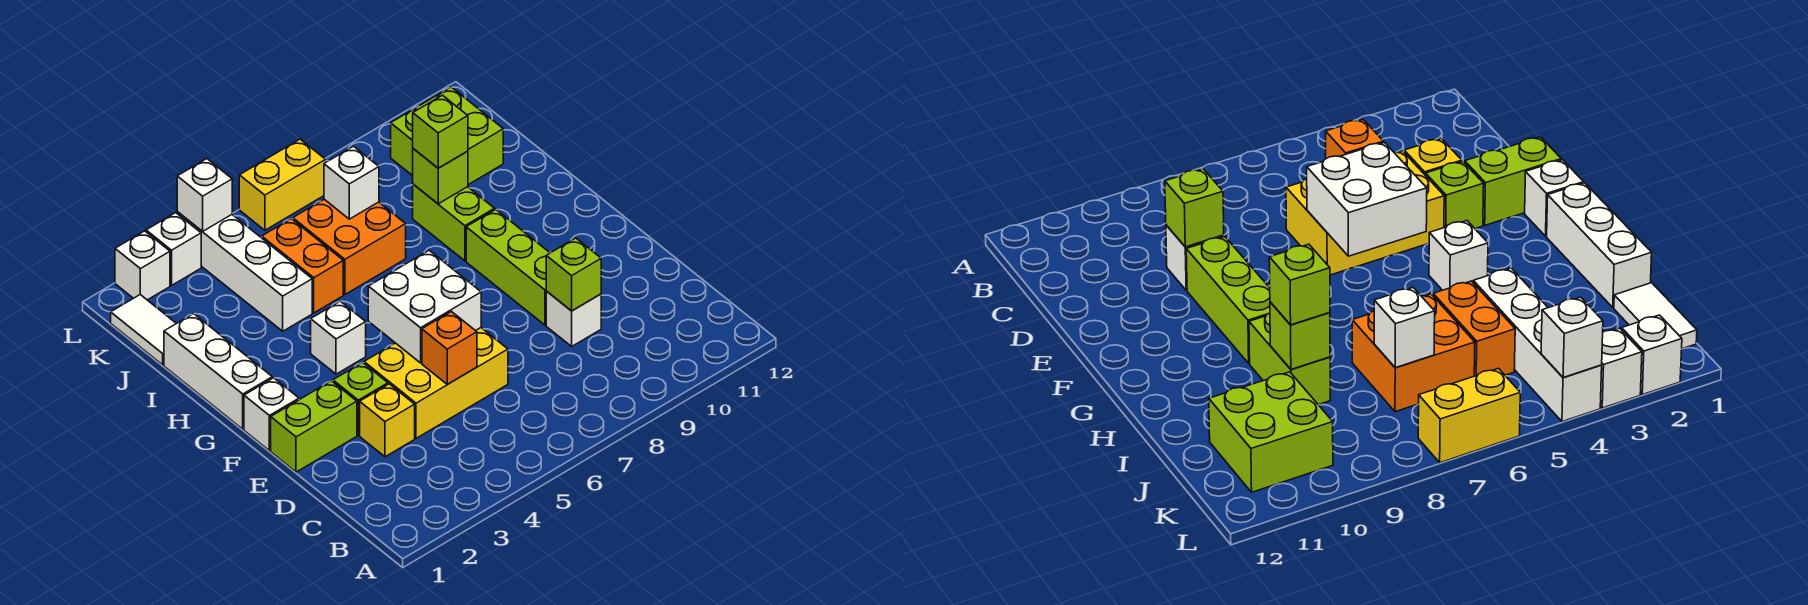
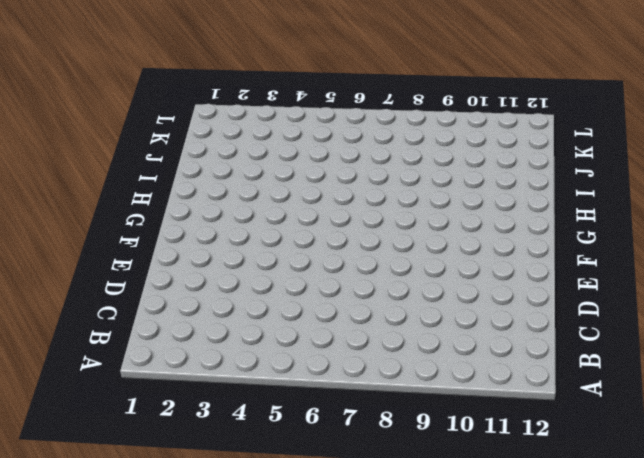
none -> yellow 1x1 brick [360,384,415,457]
none -> yellow 2x3 brick [364,328,508,438]
none -> white 1x1 brick [546,291,601,346]

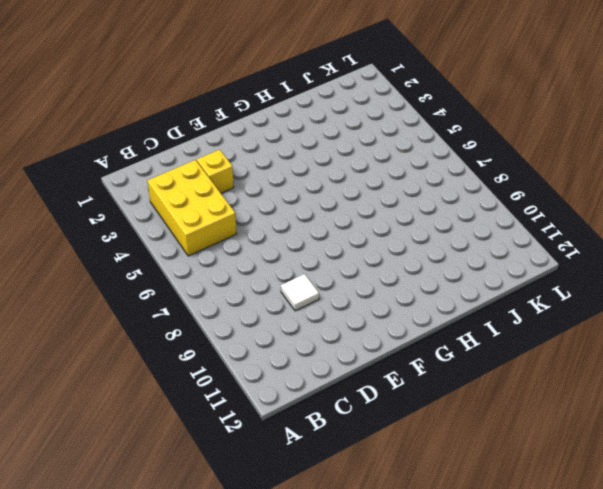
yellow 2x3 brick [148,160,237,256] -> yellow 2x3 brick moved to [364,328,508,438]
white 1x1 tile [281,274,319,311] -> white 1x1 brick [546,291,601,346]
none -> lime 1x2 brick [271,381,357,472]
none -> lime 1x1 brick [333,363,388,435]
none -> lime 1x3 brick [466,210,550,325]

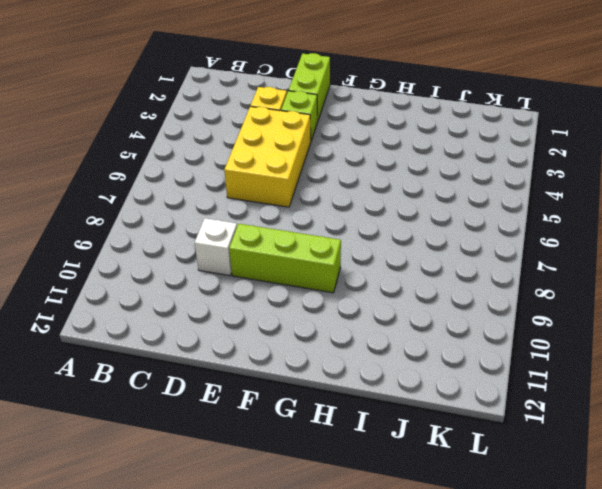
none -> white 1x1 brick [244,378,299,451]
none -> white 1x3 brick [164,314,272,429]
none -> white 1x1 brick [311,301,366,374]

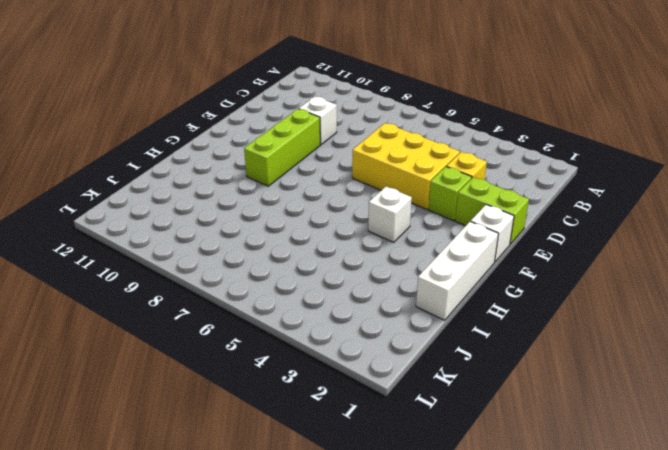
none -> lime 1x2 brick [413,184,495,261]
none -> white 1x4 brick [177,212,312,331]
none -> orange 1x2 brick [262,219,343,313]

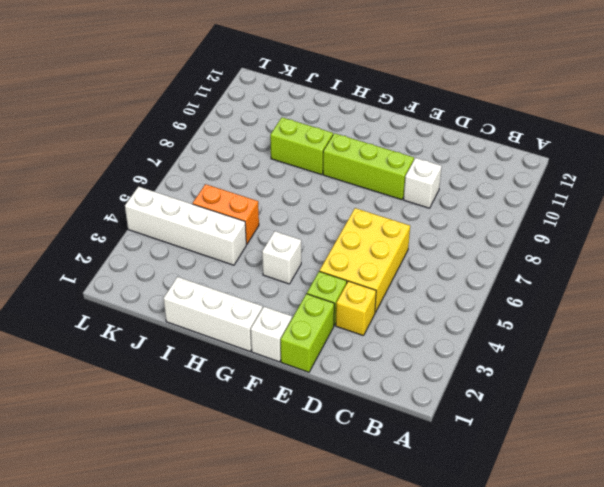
none -> orange 2x2 brick [293,199,406,294]
none -> white 1x2 tile [111,295,176,365]
none -> lime 2x2 brick [391,87,503,185]

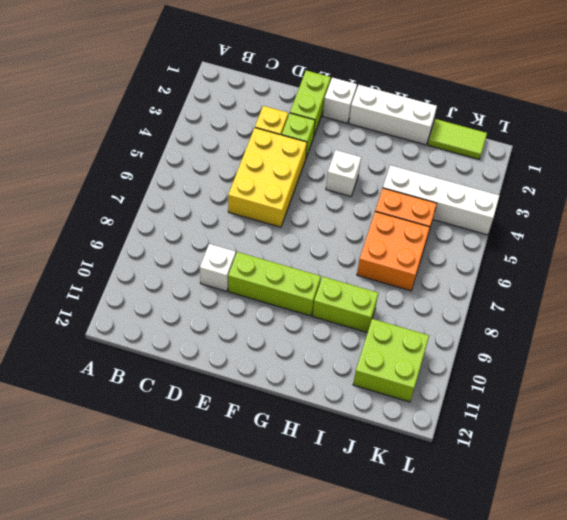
lime 1x2 tile [428,119,487,159] -> white 1x2 tile [111,295,176,365]
none -> white 1x1 brick [115,231,170,300]
none -> white 1x1 brick [146,213,201,285]
none -> yellow 1x2 brick [239,139,326,230]

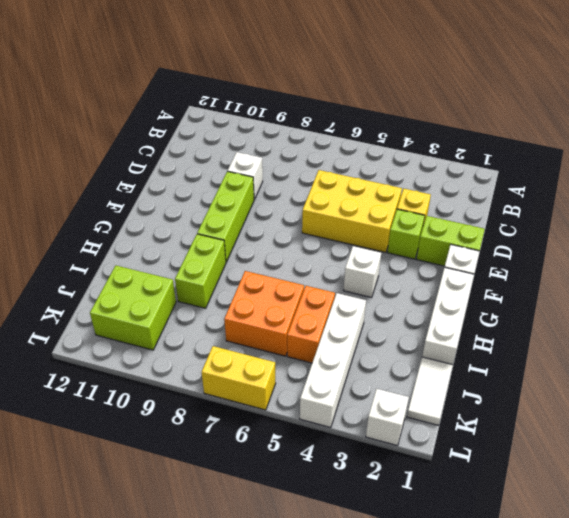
none -> white 1x1 brick [146,213,201,285]
none -> orange 1x1 brick [422,312,477,384]
none -> lime 1x1 brick [546,238,601,311]

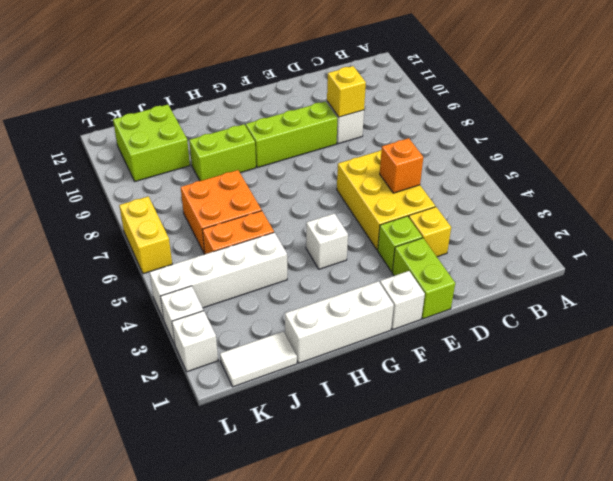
yellow 1x1 brick [327,66,366,117] -> lime 1x1 brick [546,238,601,311]
none -> white 2x2 brick [368,250,481,363]
none -> lime 1x1 brick [413,149,468,204]
none -> white 1x1 brick [324,146,379,219]

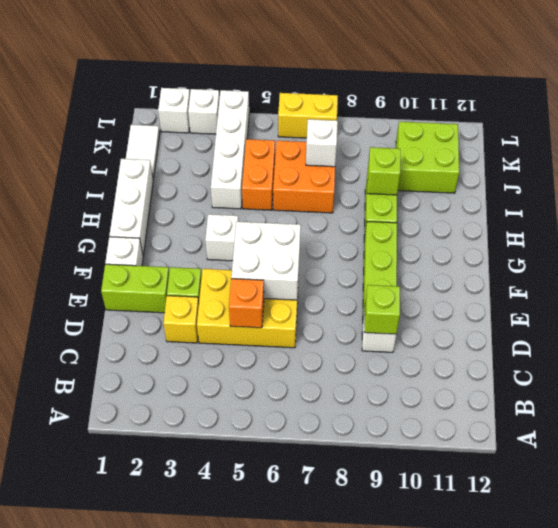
none -> white 1x1 brick [177,159,232,232]
none -> lime 1x1 brick [413,95,468,168]

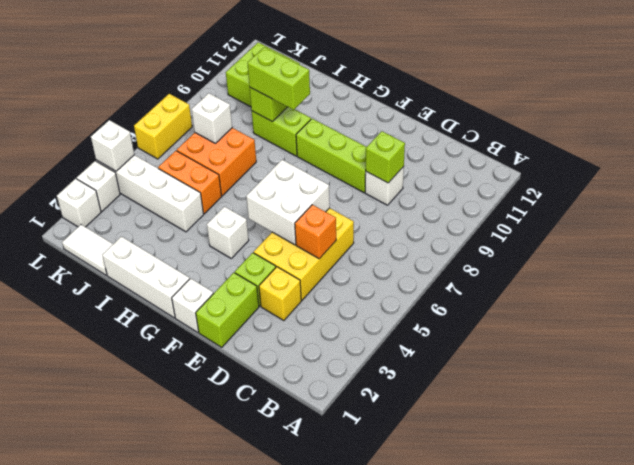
lime 1x2 brick [247,47,310,110] -> lime 1x1 brick [413,95,468,168]

